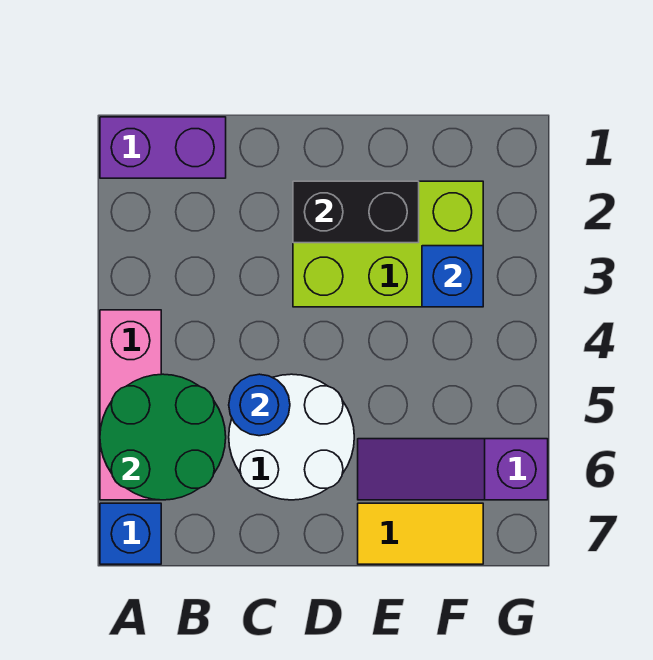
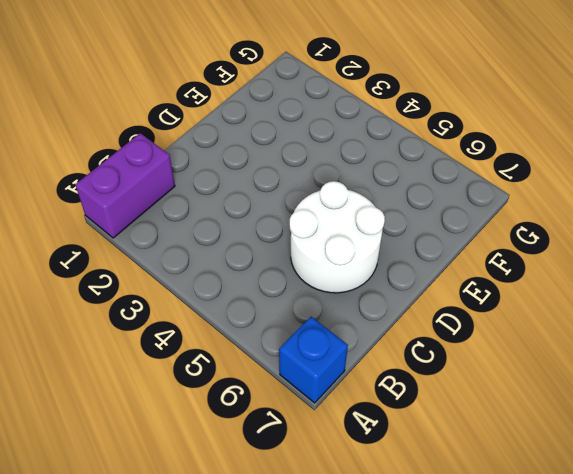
none -> pink 1x3 brick [100,310,161,500]
none -> lime 2x3 brick [293,181,483,307]

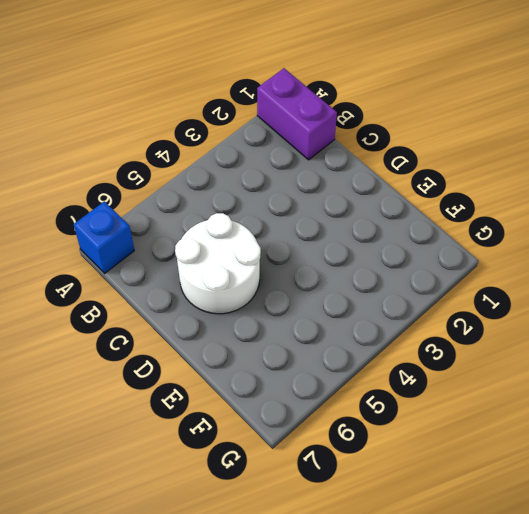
none -> pink 1x3 brick [100,310,161,500]
none -> lime 2x3 brick [293,181,483,307]

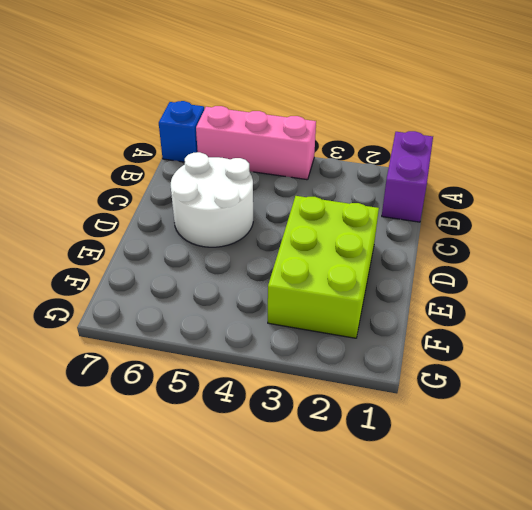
none -> purple 1x3 slope [358,439,548,500]
none -> yellow 1x2 tile [358,503,483,564]

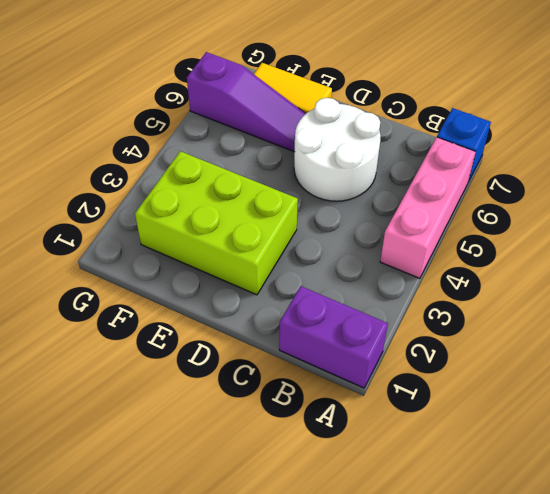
none -> green 2x2 round brick [100,374,226,500]
none -> blue 1x1 round brick [229,374,290,436]

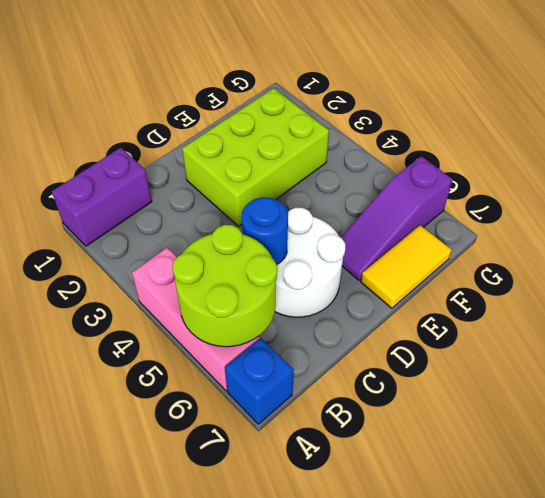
lime 2x2 round brick [172,225,277,347] -> green 2x2 round brick [100,374,226,500]
none -> black 1x2 brick [293,181,419,243]
none -> blue 1x1 brick [422,246,483,307]

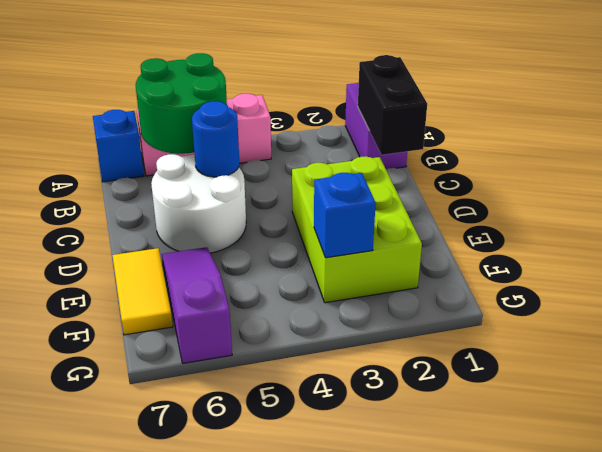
black 1x2 brick [358,55,427,155] -> black 1x2 brick moved to [293,181,419,243]

